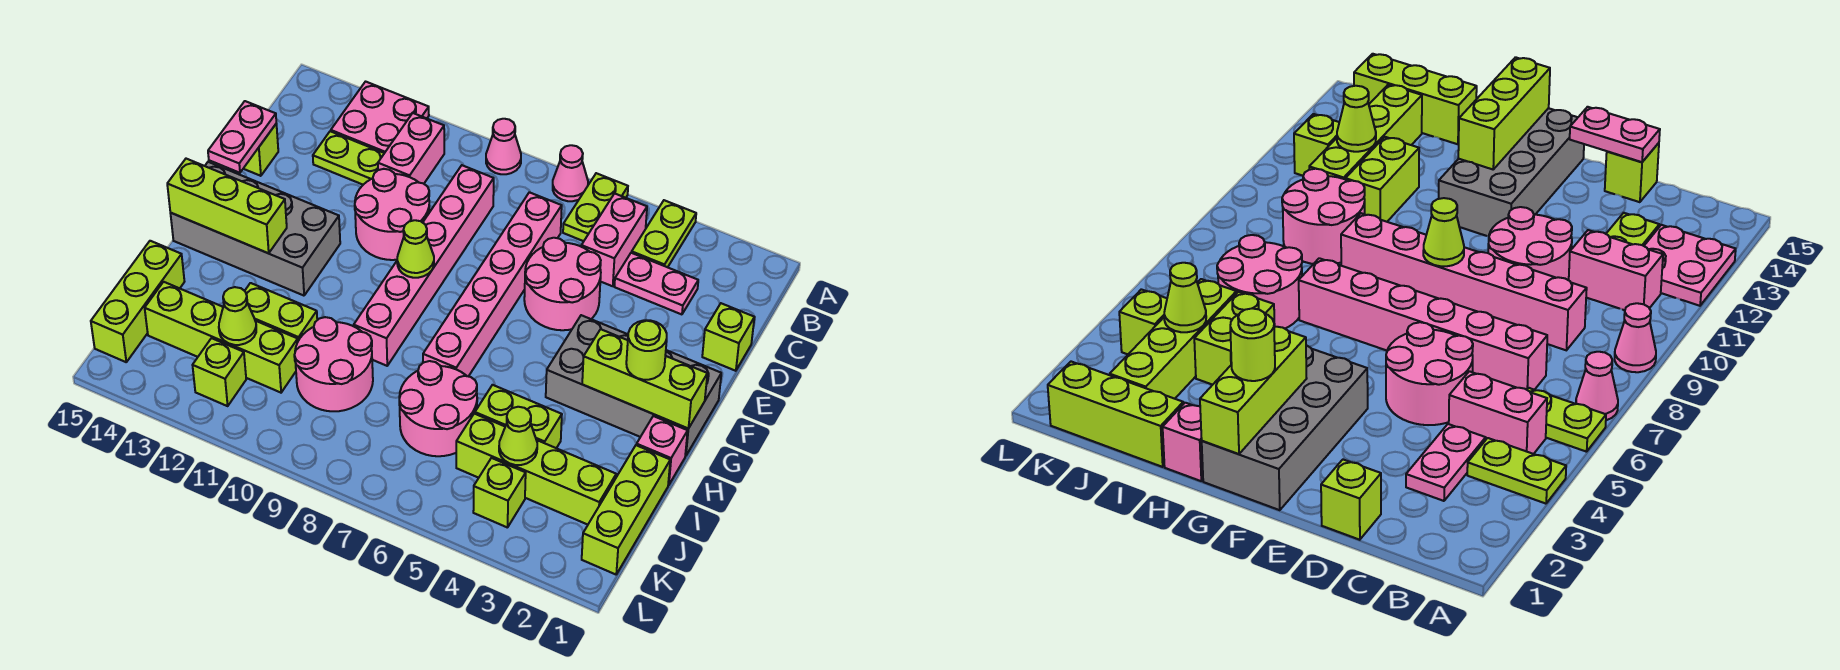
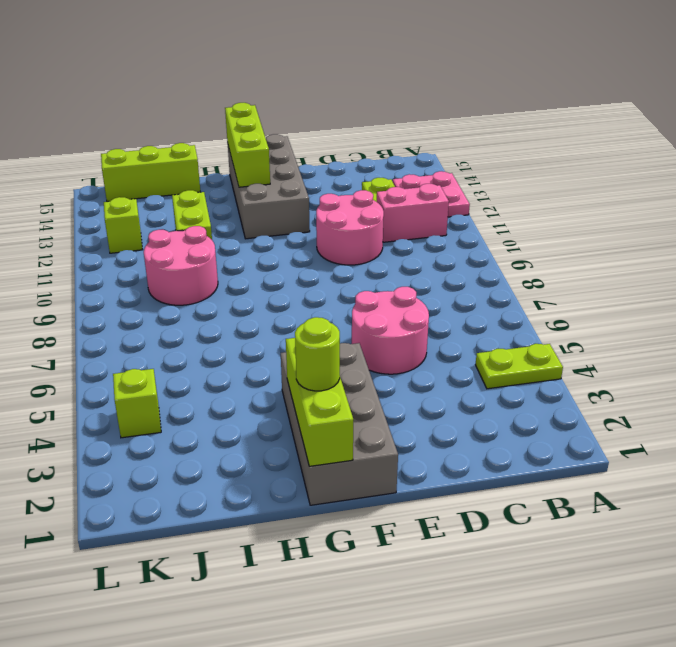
none -> lime 1x2 plate [563,173,628,241]
none -> pink 1x1 cone [553,145,588,201]
none -> pink 1x1 cone [486,119,521,174]
none -> pink 1x2 brick [581,193,647,286]

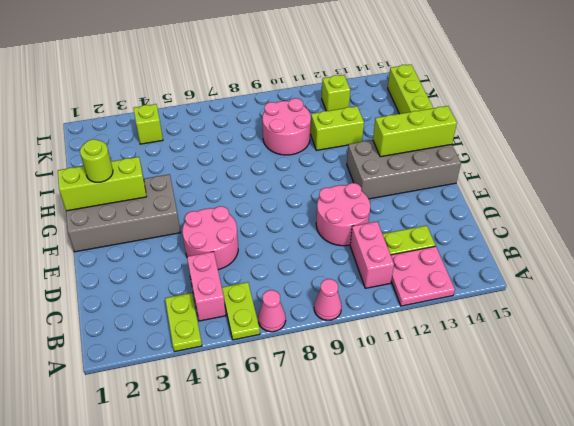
none -> pink 1x2 plate [614,253,698,314]
none -> pink 1x6 brick [423,192,562,376]
none -> pink 1x6 brick [354,165,494,366]
none -> lime 1x1 brick [702,303,754,371]

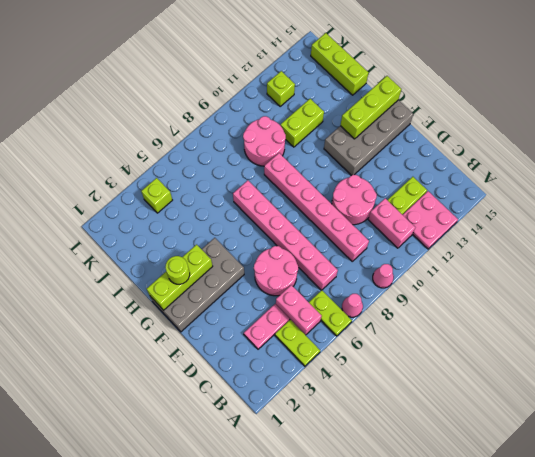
none -> lime 1x1 brick [702,303,754,371]
none -> lime 1x1 brick [243,124,278,176]
none -> pink 1x1 brick [636,416,688,485]
none -> lime 1x3 brick [582,445,670,574]

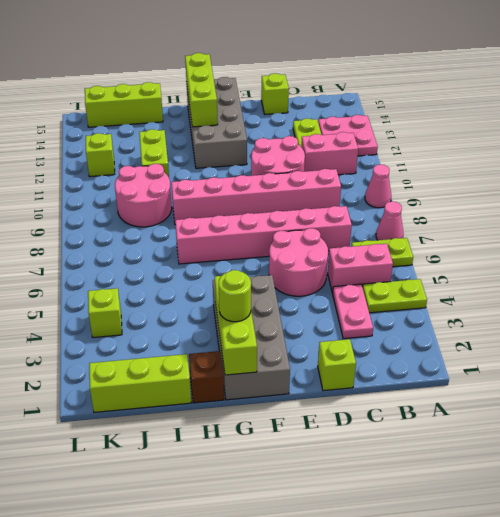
brown 1x1 brick [189,351,224,403] -> pink 1x1 brick [636,416,688,485]
none -> lime 1x2 brick [475,385,562,448]
none -> pink 2x2 round brick [399,361,477,456]
none -> lime 1x4 brick [456,414,616,525]
none -> lime 1x4 brick [145,282,298,393]

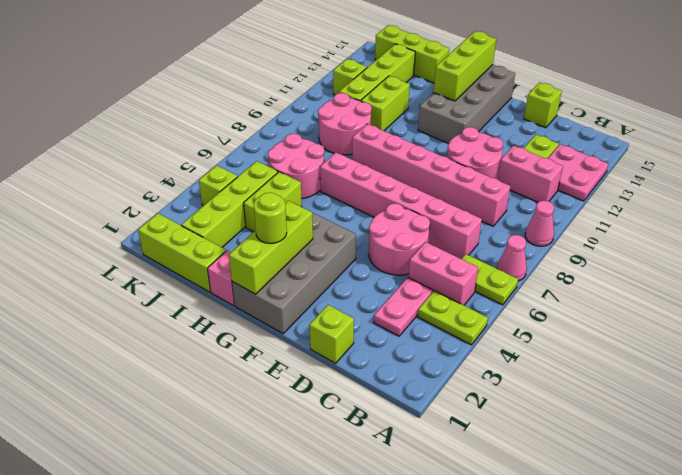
none -> pink 1x2 plate [208,101,276,173]
none -> lime 1x1 cone [397,220,434,278]
none -> lime 1x1 cone [499,407,537,465]
none -> lime 1x1 cone [219,287,256,345]

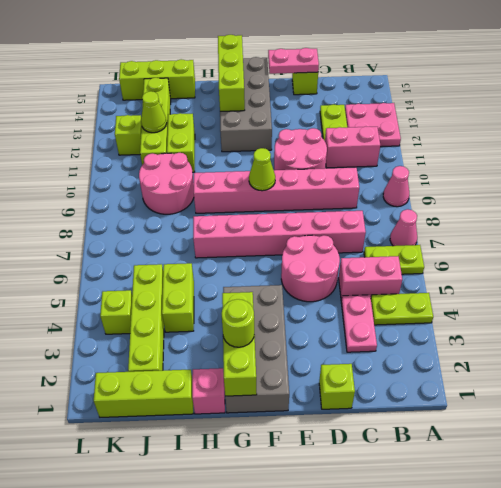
none -> pink 2x2 round brick [399,361,477,456]
none -> lime 1x1 cone [499,407,537,465]

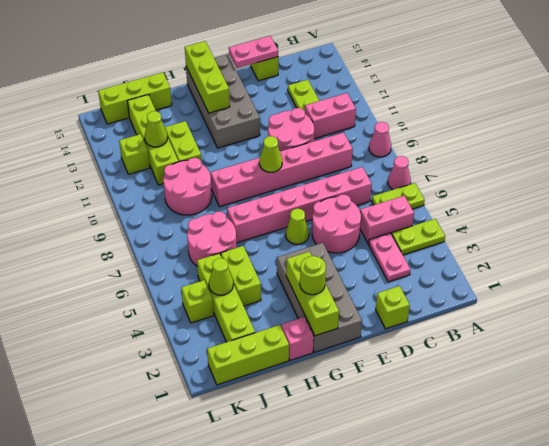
lime 1x1 cone [286,209,309,244] -> none
none -> pink 2x2 plate [331,82,429,153]

